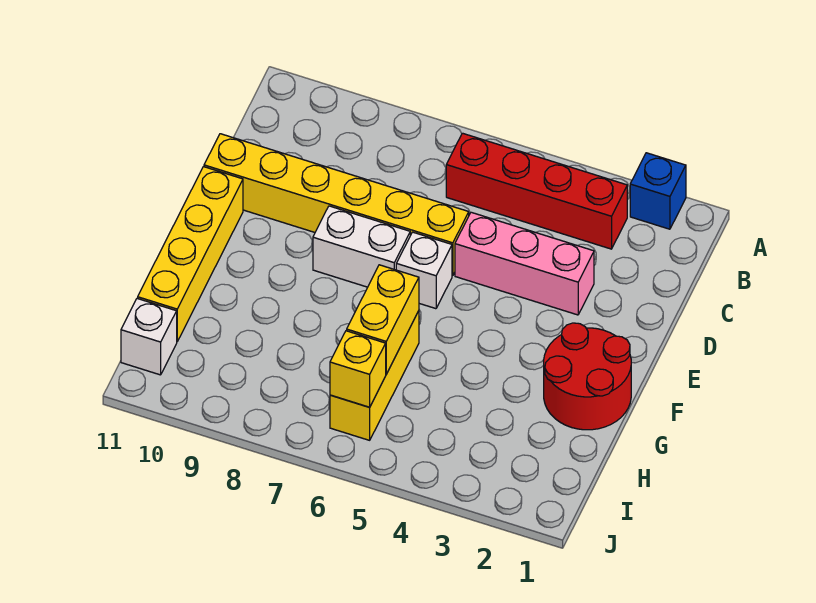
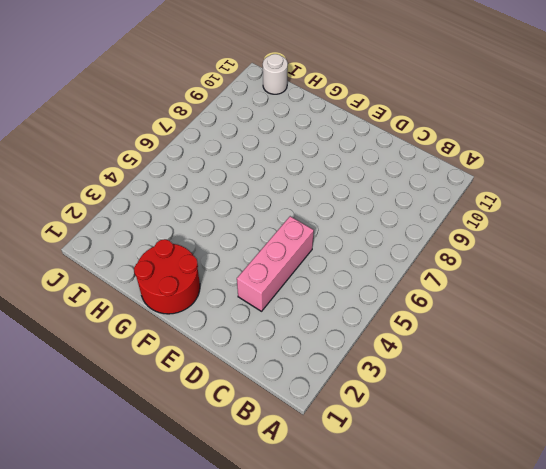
white 1x1 round brick [263,54,288,94] -> white 1x1 brick [121,298,177,375]
none -> blue 1x1 brick [630,153,686,229]
none -> red 1x4 brick [446,133,627,249]
none -> yellow 1x6 brick [204,134,469,276]

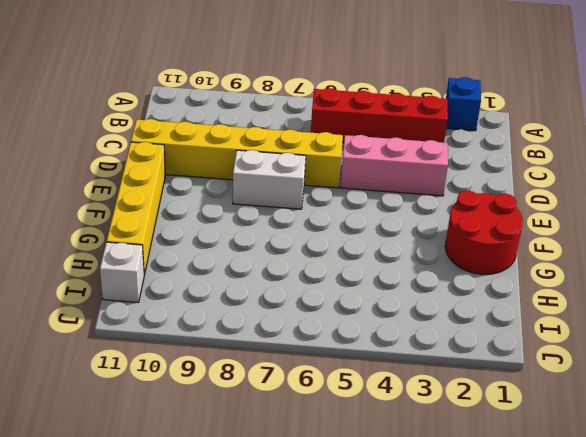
none -> white 1x1 brick [396,232,452,309]
none -> yellow 1x3 brick [330,311,419,440]
none -> yellow 1x2 brick [347,265,419,374]

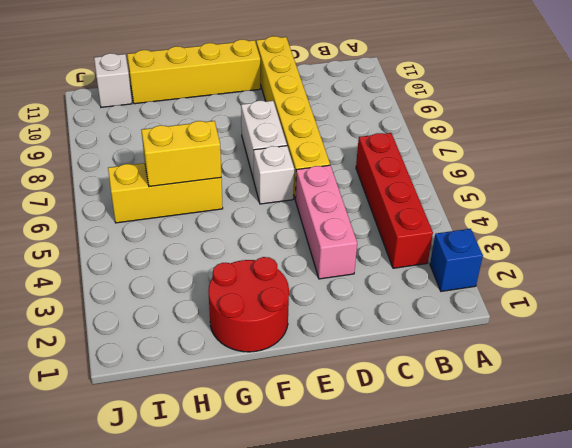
none -> yellow 1x1 brick [330,331,386,407]

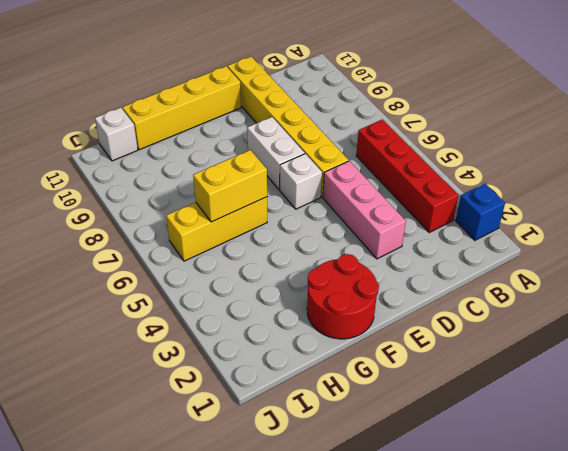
none -> yellow 1x1 brick [330,331,386,407]

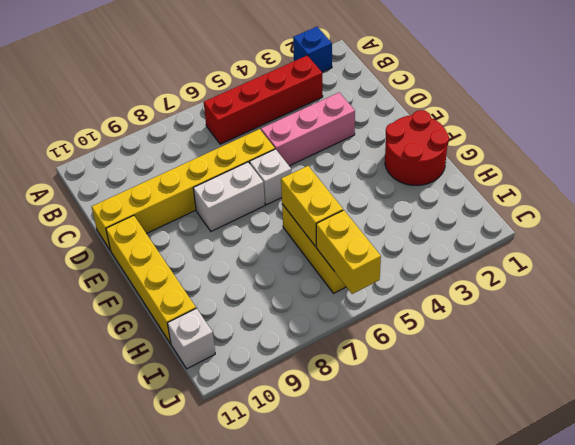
yellow 1x2 brick [316,210,381,294] -> yellow 1x1 brick [330,331,386,407]

